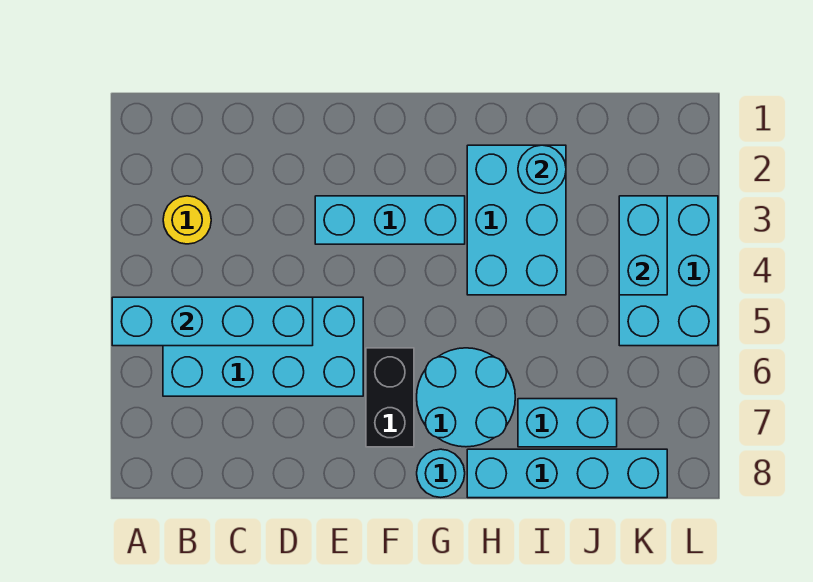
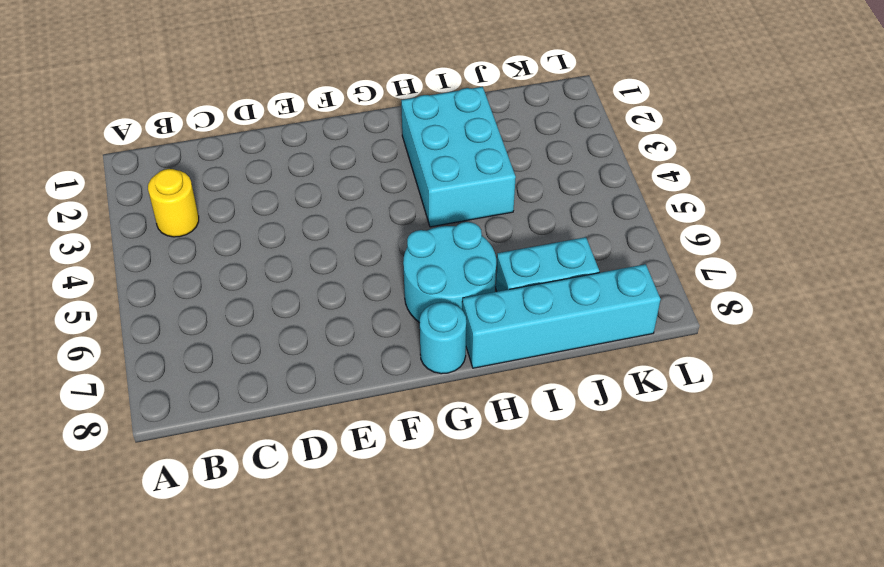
none -> cyan 2x4 brick [163,297,363,396]
none -> cyan 1x3 brick [315,196,465,244]
none -> black 1x2 brick [366,348,414,447]

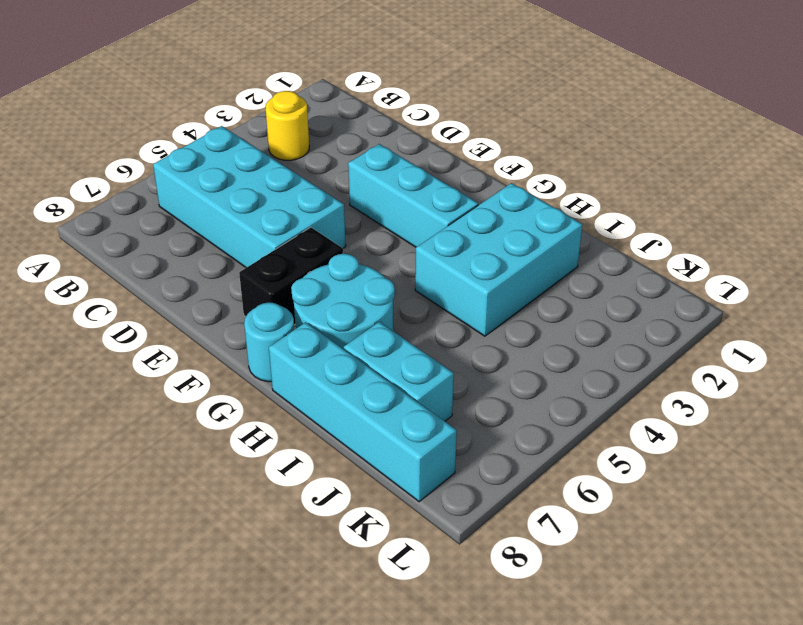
none -> cyan 2x3 brick [619,196,718,346]
none -> cyan 1x4 brick [112,297,313,346]
none -> cyan 1x1 round brick [518,145,566,193]

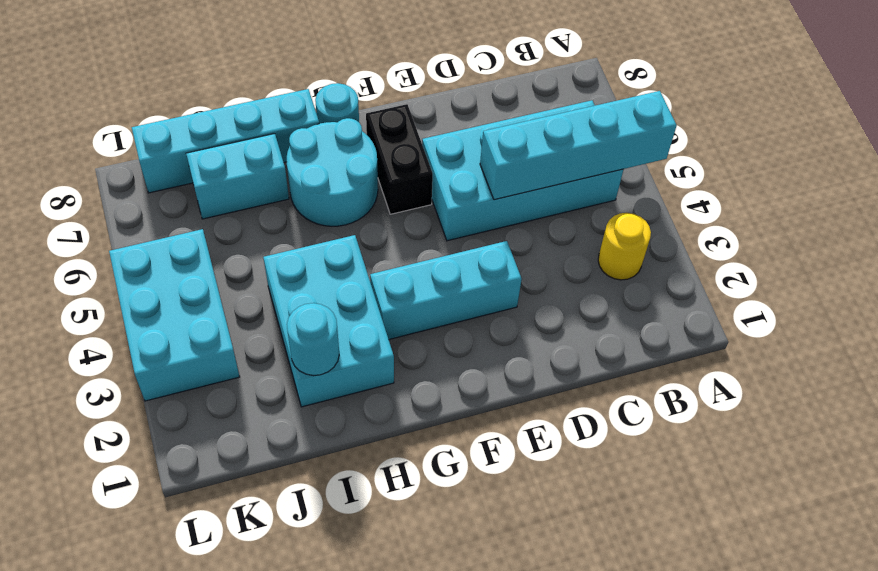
none -> cyan 1x2 brick [619,196,667,295]

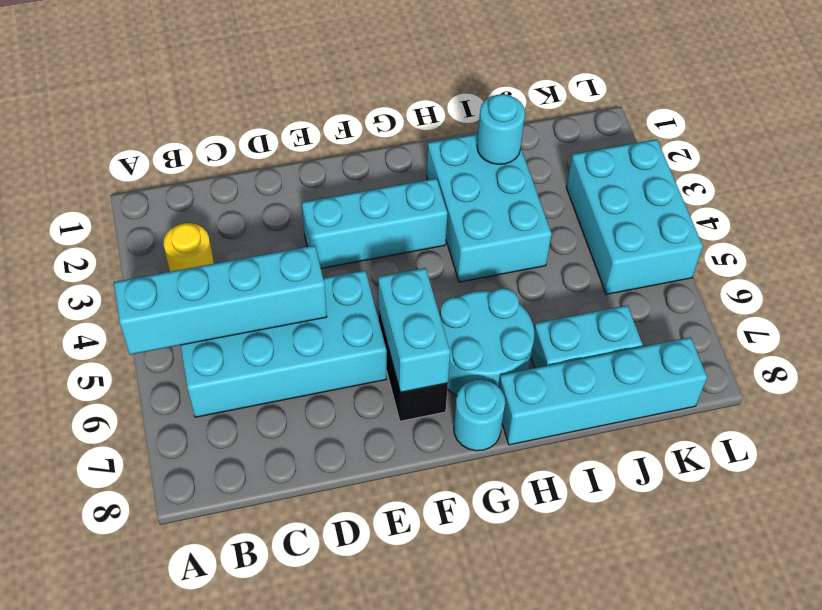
cyan 1x2 brick [378,268,450,392] -> cyan 1x2 brick moved to [619,196,667,295]

